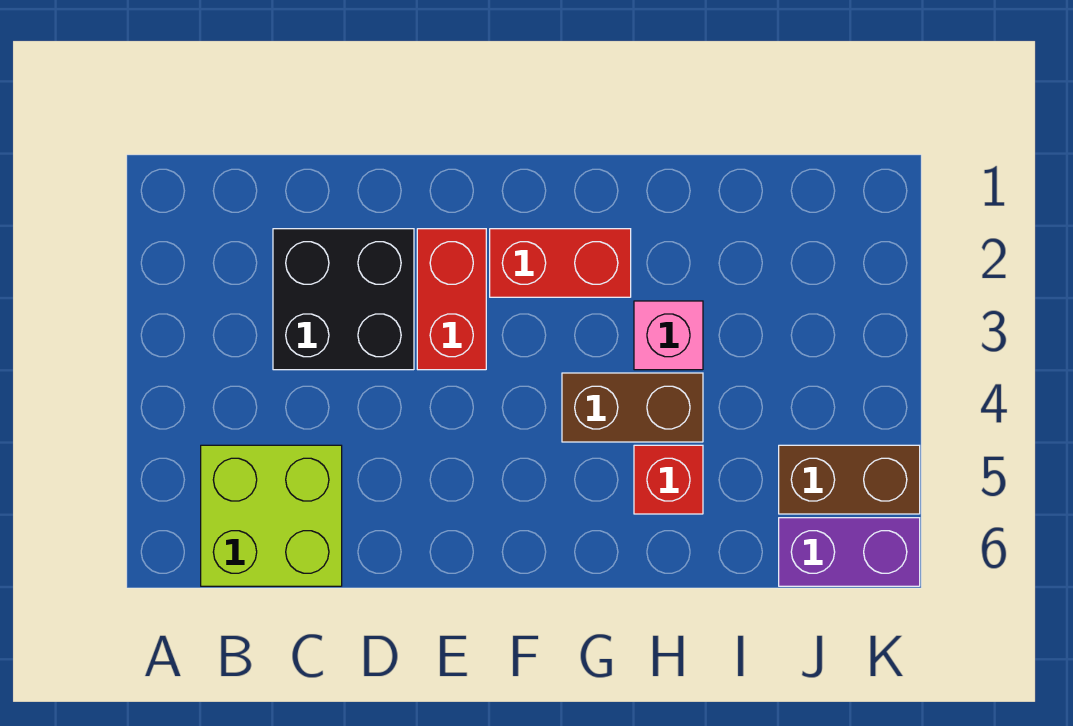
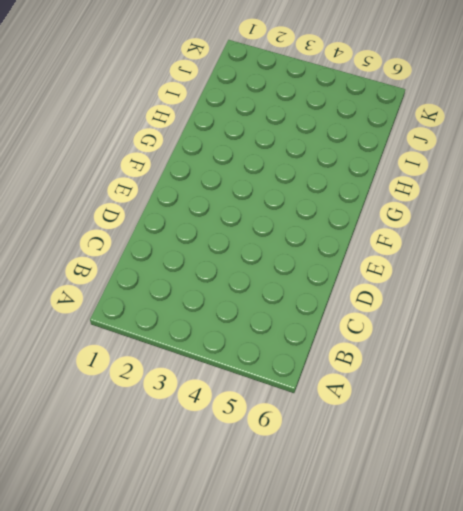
none -> lime 2x2 brick [201,445,342,586]
none -> black 2x2 brick [273,229,414,370]

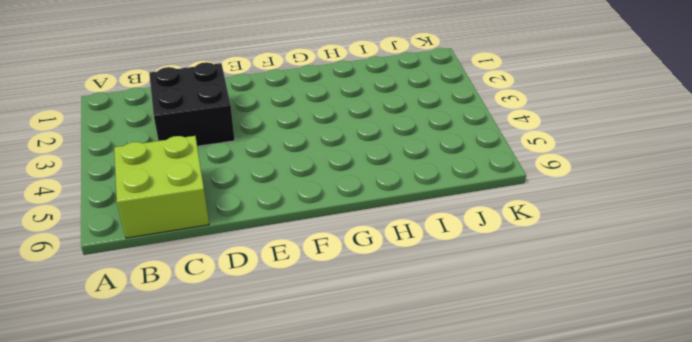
none -> red 1x2 brick [417,229,486,370]
none -> red 1x2 brick [490,229,631,297]

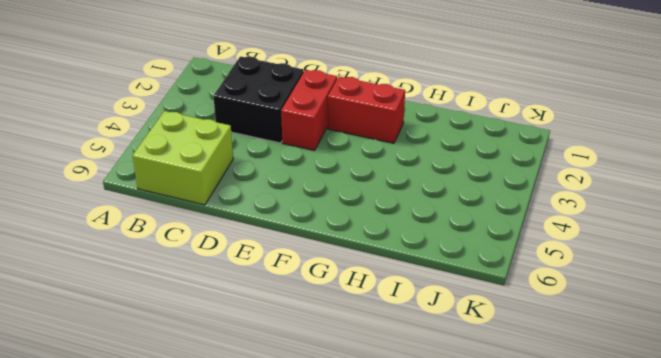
none -> brown 1x2 brick [562,373,703,442]
none -> pink 1x1 brick [634,301,703,370]

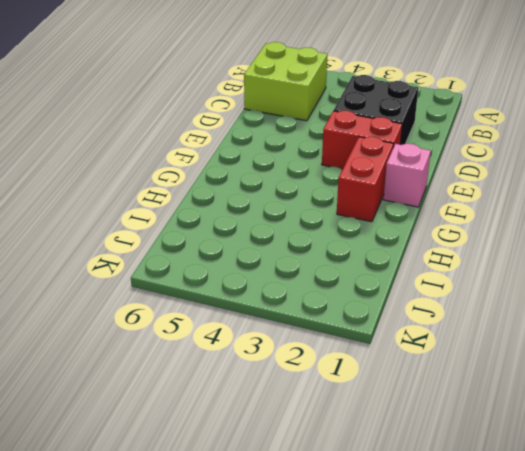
pink 1x1 brick [383,144,431,207] -> pink 1x1 brick moved to [634,301,703,370]
none -> brown 1x2 brick [562,373,703,442]
none -> red 1x1 brick [634,445,703,514]

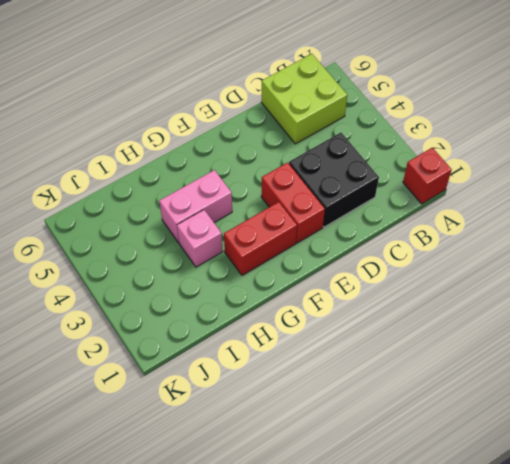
red 1x1 brick [403,148,452,204] -> red 1x1 brick moved to [634,445,703,514]
pink 1x2 brick [159,170,232,243] -> brown 1x2 brick [562,373,703,442]
none -> brown 1x2 brick [779,445,920,514]
none -> purple 1x2 brick [779,518,920,586]

